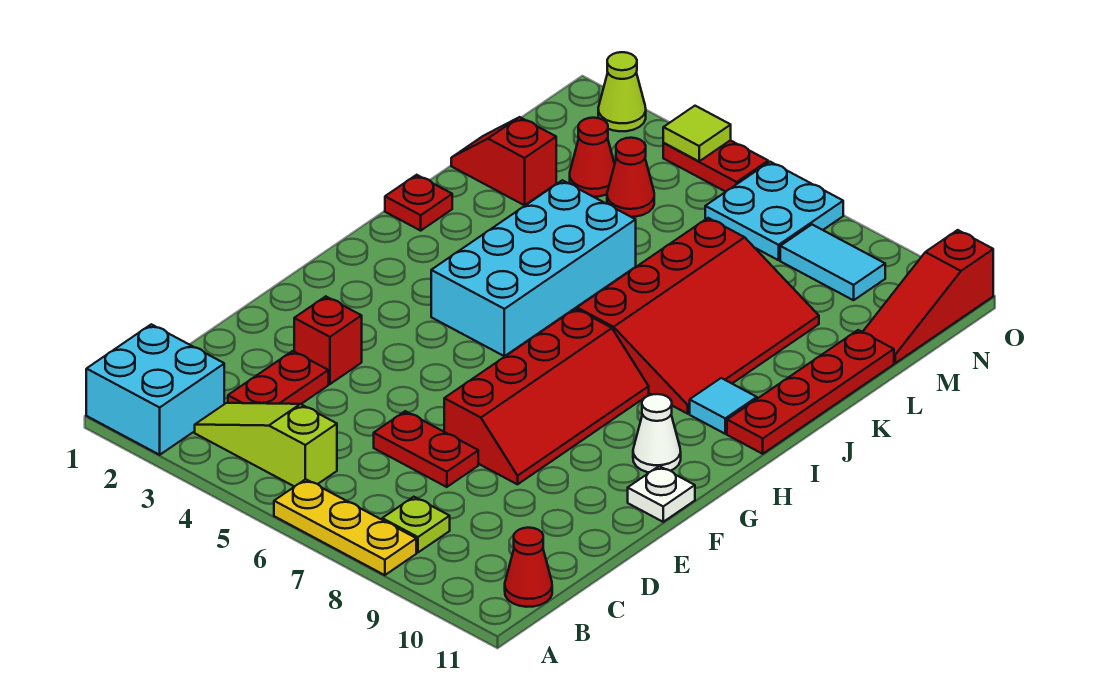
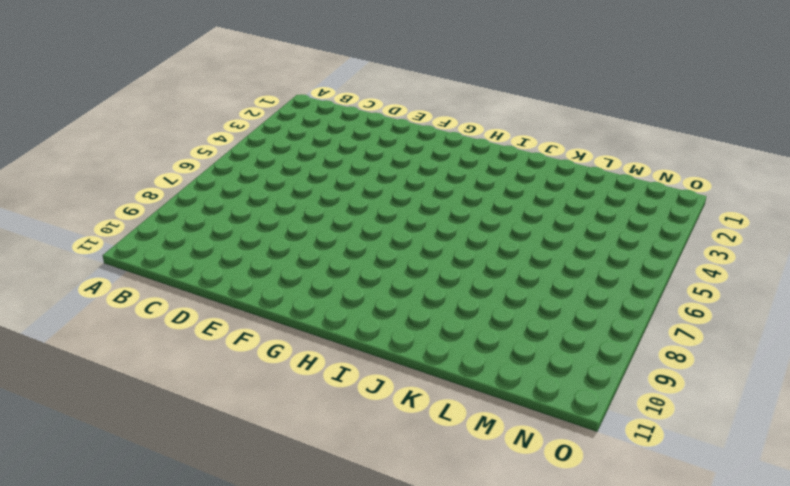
none -> cyan 2x2 brick [86,324,224,455]
none -> yellow 1x3 plate [274,479,416,575]
none -> lime 1x3 slope [195,403,337,487]

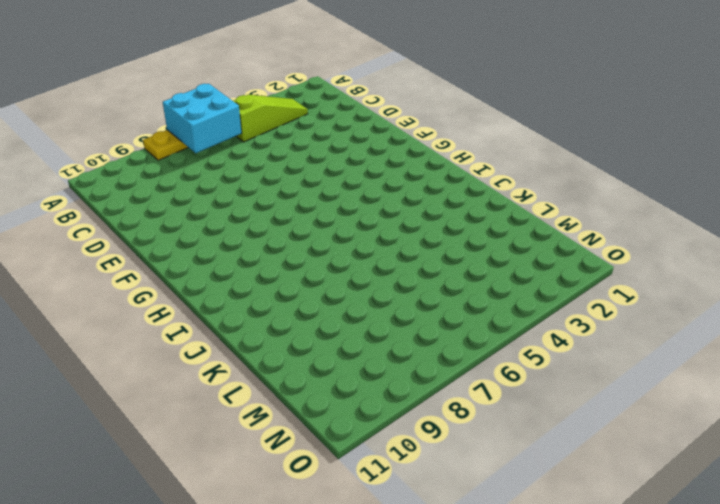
cyan 2x2 brick [163,84,242,153] -> cyan 2x2 brick moved to [86,324,224,455]
none -> lime 1x1 plate [382,497,450,552]
none -> red 1x1 cone [505,528,552,607]
none -> red 1x2 plate [228,351,328,404]

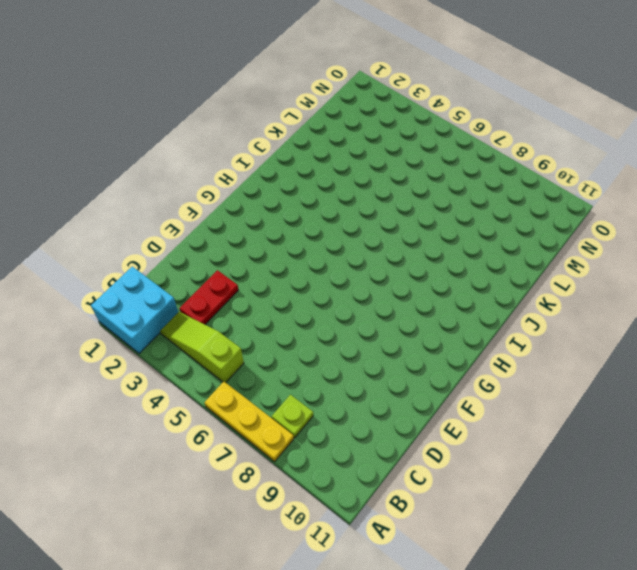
none -> red 1x1 cone [505,528,552,607]
none -> red 1x2 plate [374,411,478,487]
none -> red 1x1 brick [294,296,362,384]

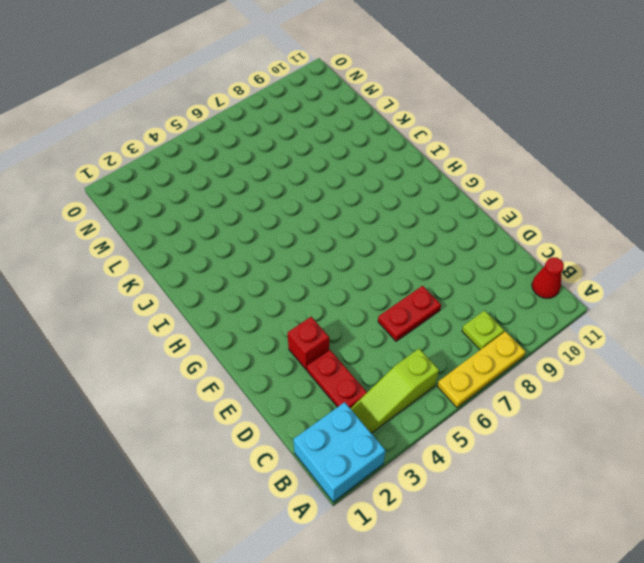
none -> red 2x4 slope [444,309,649,484]
none -> white 1x1 plate [628,466,695,522]
none -> white 1x1 cone [633,394,681,472]

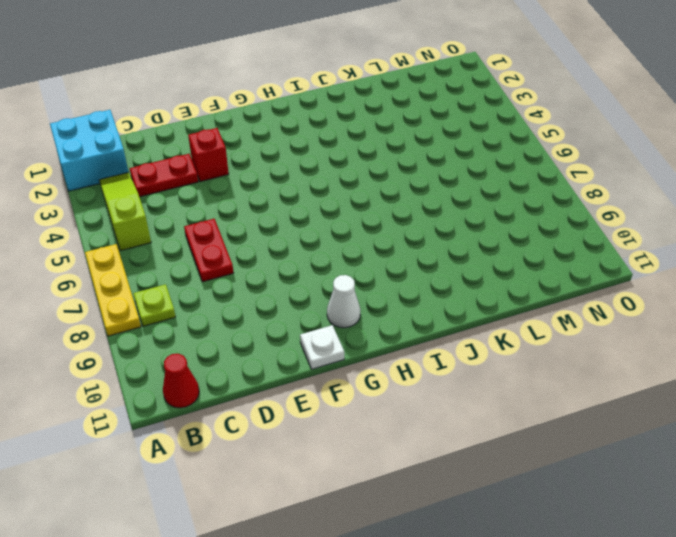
none -> red 2x4 slope [444,309,649,484]
none -> cyan 2x4 brick [431,180,636,356]
none -> red 3x4 slope [577,218,819,414]

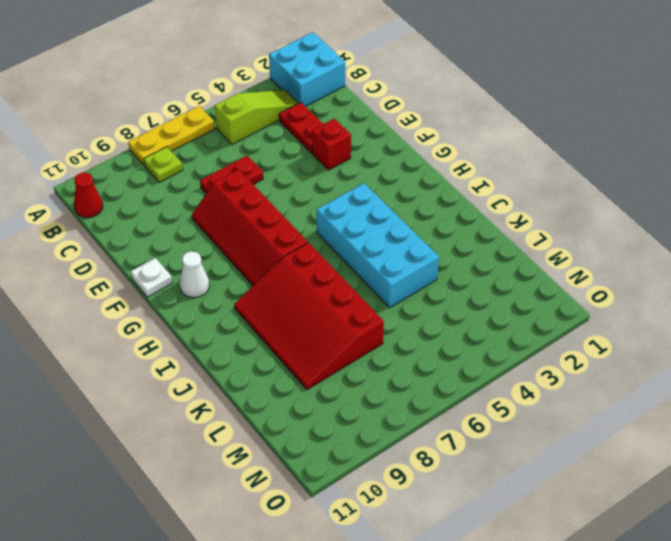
none -> cyan 1x1 tile [690,378,757,434]
none -> red 1x4 plate [727,330,894,454]
none -> red 1x1 plate [385,175,452,231]

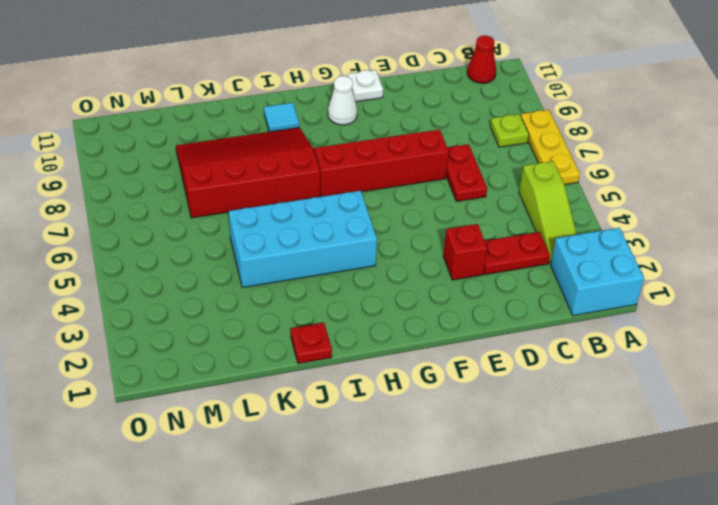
none -> red 1x4 plate [727,330,894,454]
none -> red 1x2 slope [451,117,556,205]
none -> red 1x1 cone [570,118,615,197]

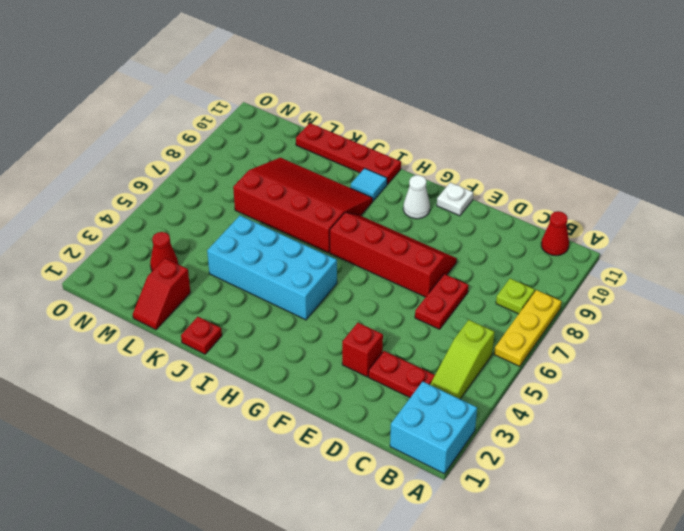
none -> red 1x1 cone [607,138,654,217]
none -> red 1x3 slope [863,230,993,363]
none -> cyan 2x2 plate [705,162,843,260]

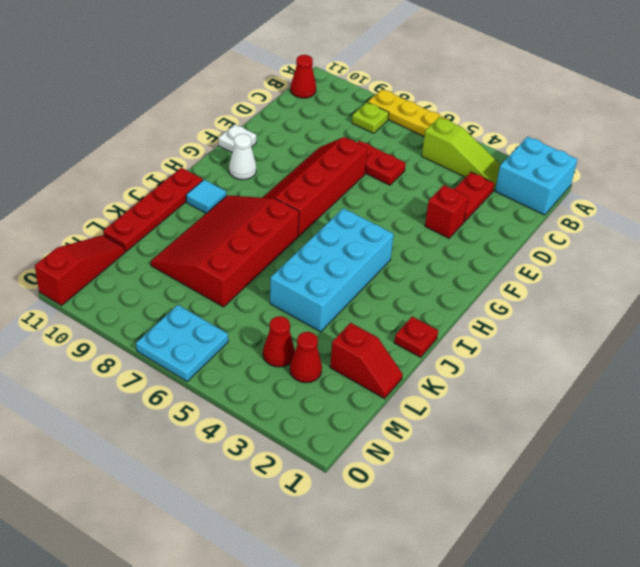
none -> cyan 1x2 tile [780,225,885,300]
none -> lime 1x1 cone [598,52,646,131]
none -> red 1x2 plate [663,140,768,192]

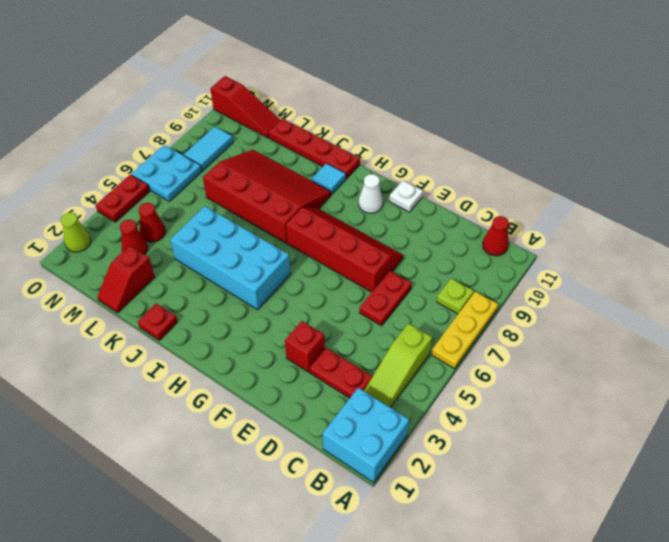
none -> lime 1x1 tile [663,106,731,161]

